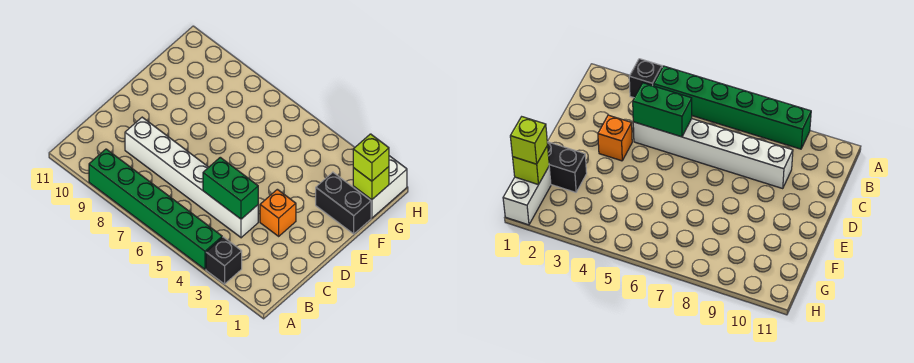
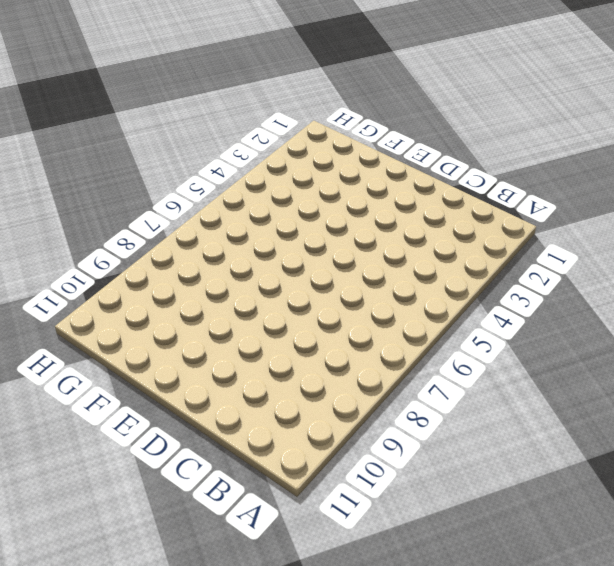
none -> black 1x1 brick [206,237,242,284]
none -> green 1x6 brick [89,149,222,269]

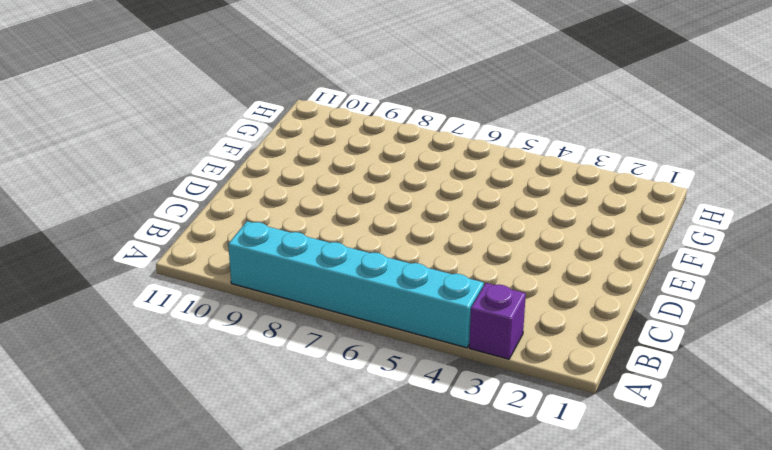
purple 1x1 brick [469,283,526,359] -> black 1x1 brick [206,237,242,284]
cyan 1x6 brick [228,221,484,348] -> green 1x6 brick [89,149,222,269]
none -> white 1x6 brick [125,117,258,238]
none -> orange 1x1 brick [260,189,296,236]

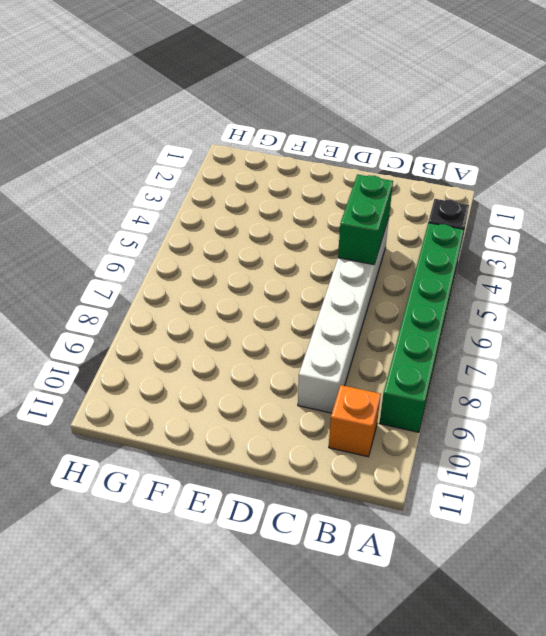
orange 1x1 brick [329,385,381,457] -> orange 1x1 brick moved to [260,189,296,236]
none -> black 1x2 brick [316,172,371,234]
none -> white 1x2 brick [353,156,407,218]

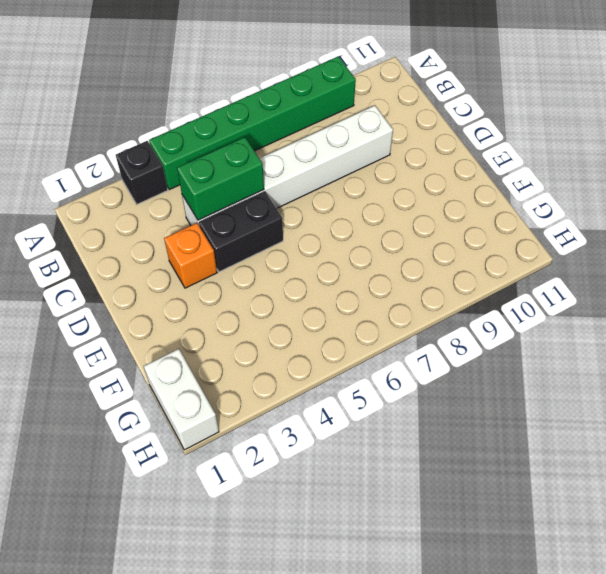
black 1x2 brick [199,191,283,272] -> black 1x2 brick moved to [316,172,371,234]
none -> lime 1x1 brick [353,167,389,200]
none -> lime 1x1 brick [353,134,389,181]

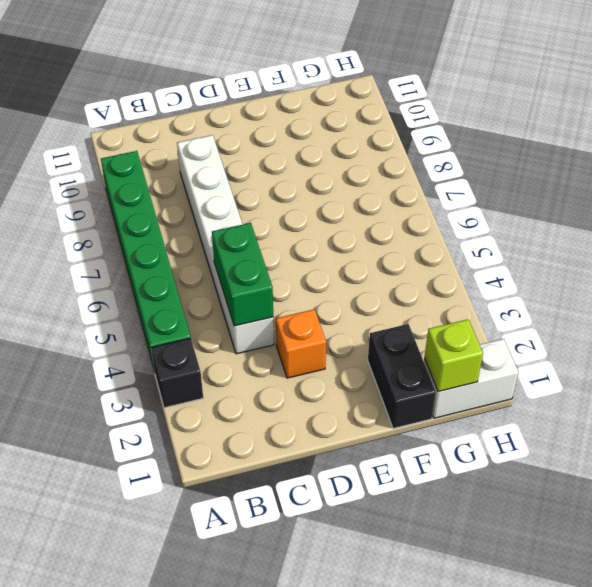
none -> lime 1x1 brick [353,134,389,181]

